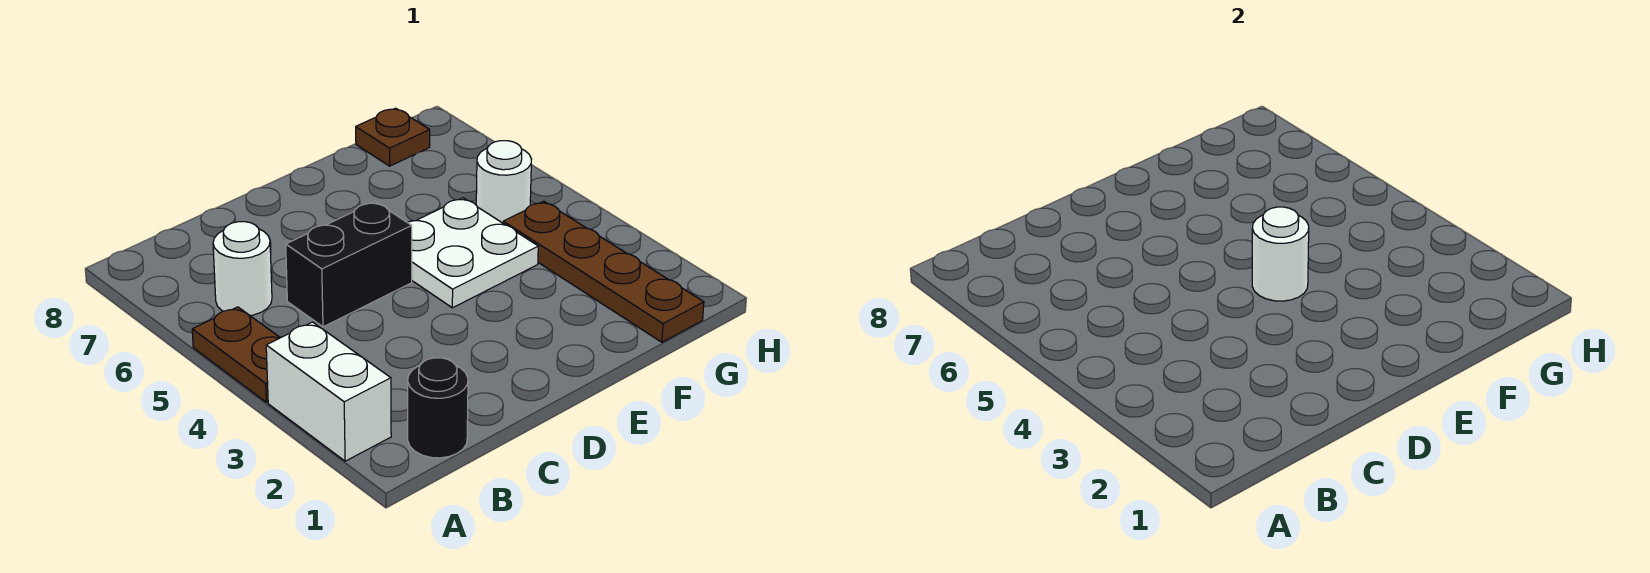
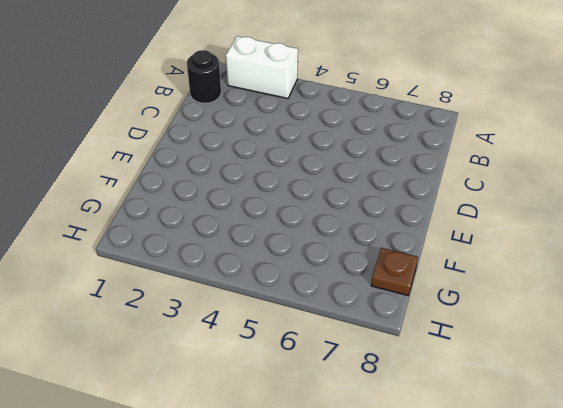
none -> brown 1x2 plate [192,307,280,402]
none -> white 1x1 round brick [213,222,272,315]

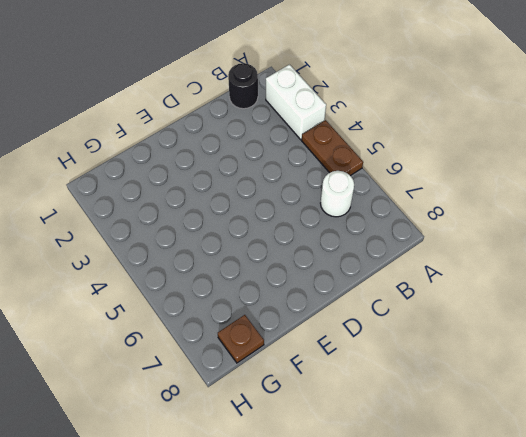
none -> black 1x2 brick [286,202,412,327]
none -> white 2x2 plate [407,198,538,308]

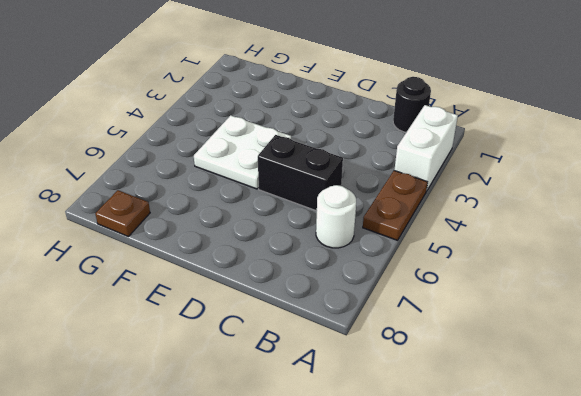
none -> brown 1x4 plate [503,201,704,342]
none -> white 1x1 round brick [476,141,532,223]

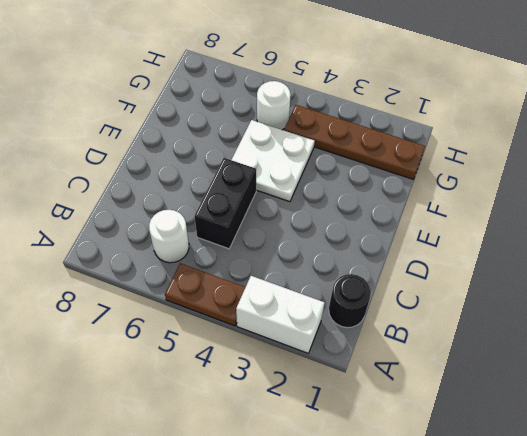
none -> brown 1x1 plate [356,108,430,166]
none -> white 1x1 round brick [1252,207,1309,301]

